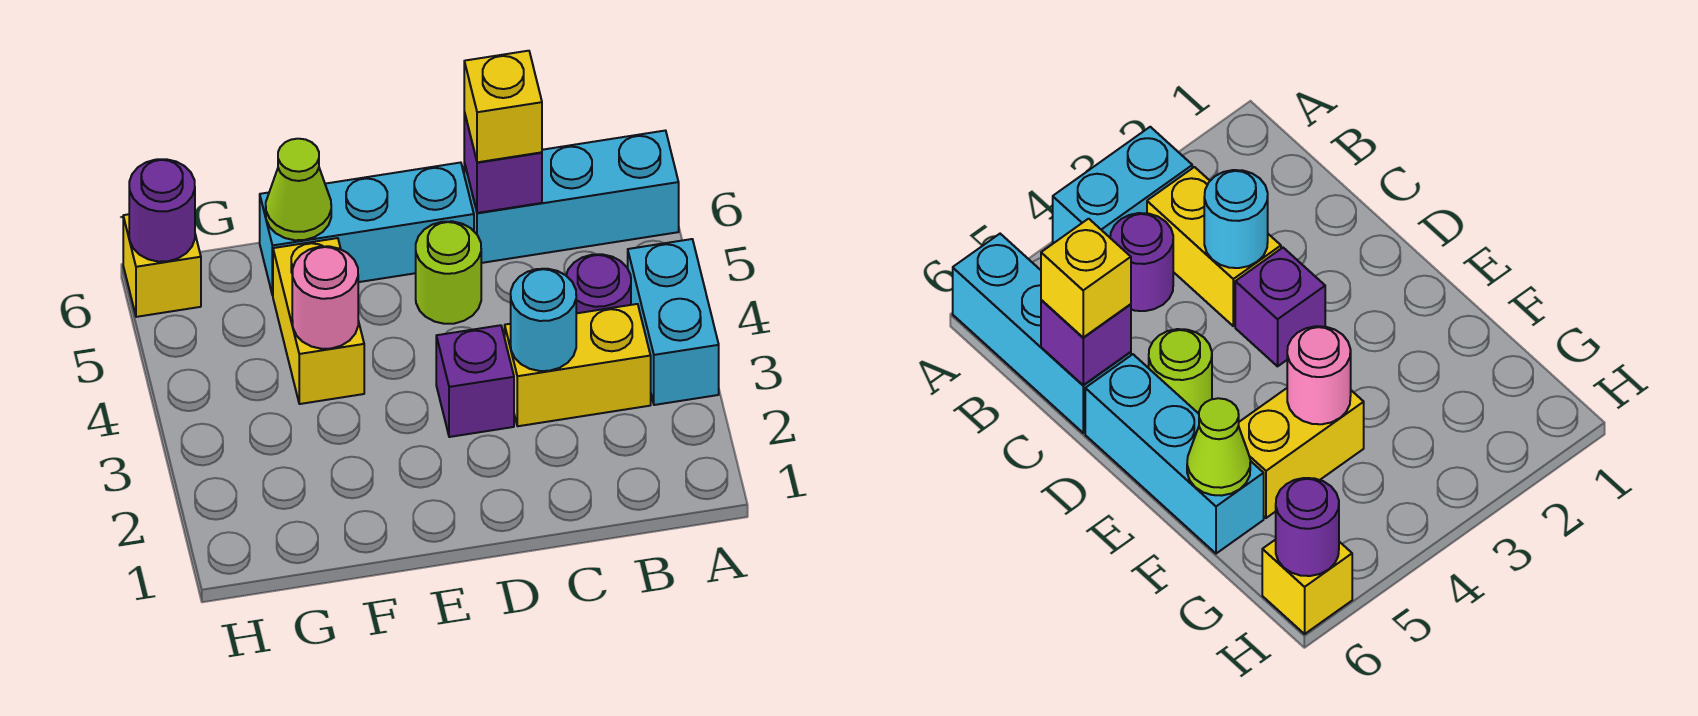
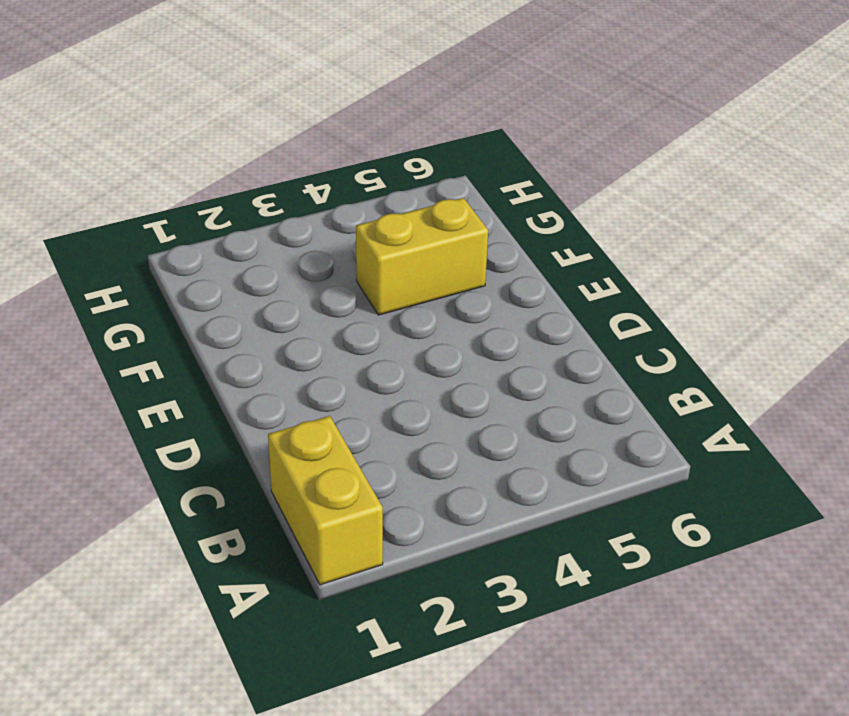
yellow 1x2 brick [268,416,383,585] -> yellow 1x2 brick moved to [505,304,651,426]
none -> cyan 1x2 brick [628,239,719,405]
none -> cyan 1x3 brick [464,131,679,263]
none -> purple 1x1 round brick [566,254,631,313]

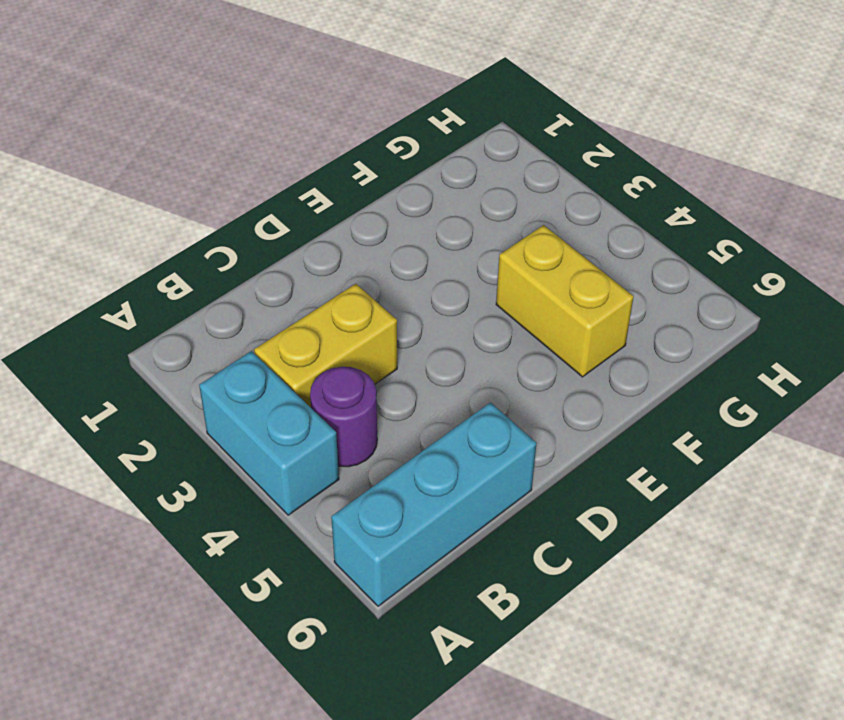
none -> purple 1x1 brick [436,325,514,437]
none -> lime 1x1 round brick [416,221,481,324]
none -> cyan 1x3 brick [260,163,474,295]

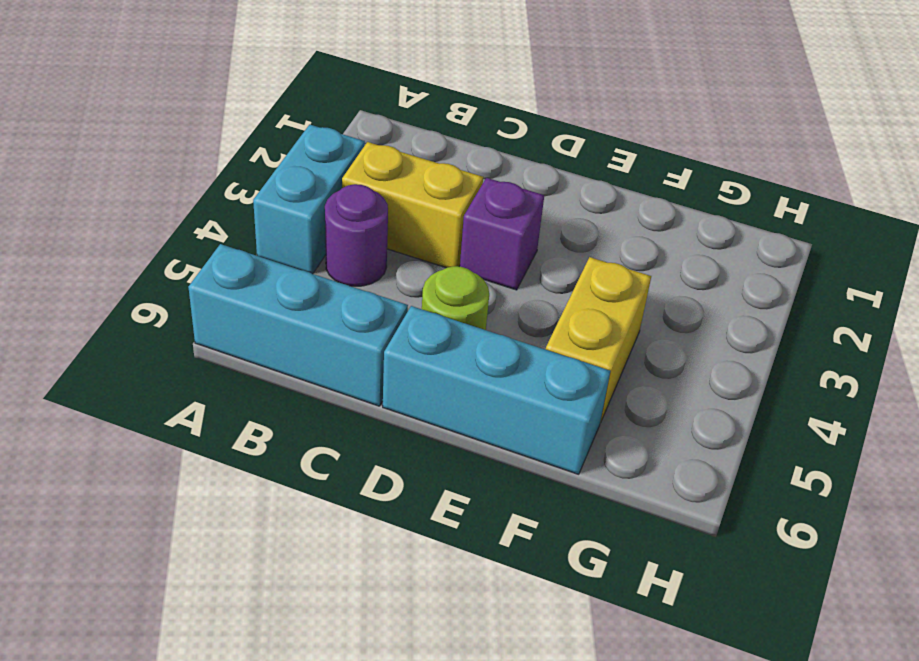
none -> yellow 1x1 brick [123,214,201,317]
none -> cyan 1x1 round brick [511,269,576,371]
none -> purple 1x1 brick [464,112,542,213]

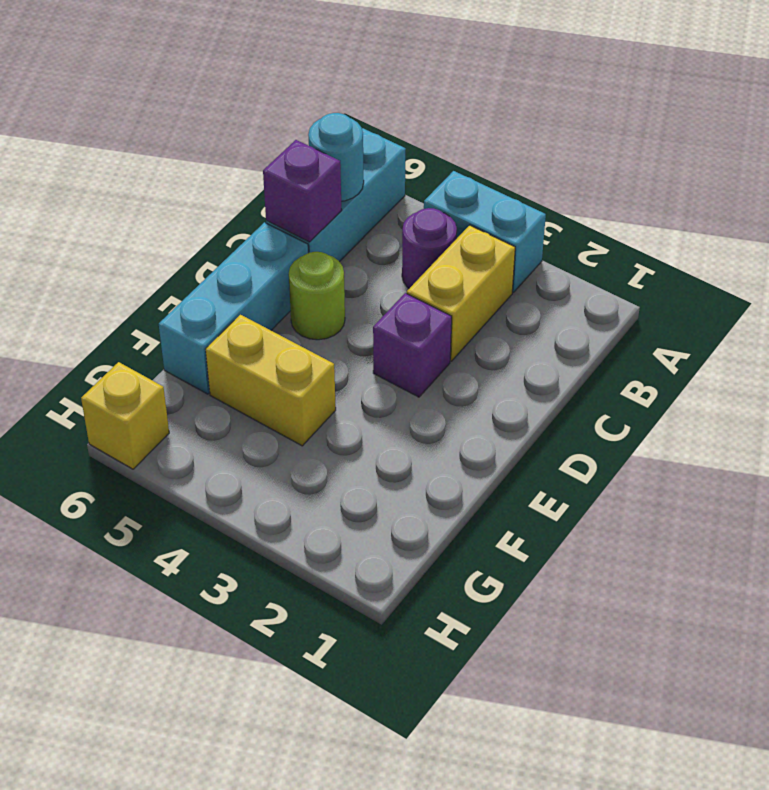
cyan 1x1 round brick [308,113,364,201] -> cyan 1x1 round brick moved to [511,269,576,371]
none -> pink 1x1 round brick [292,246,358,349]
none -> lime 1x1 cone [266,139,331,240]
none -> purple 1x1 round brick [129,159,195,262]

